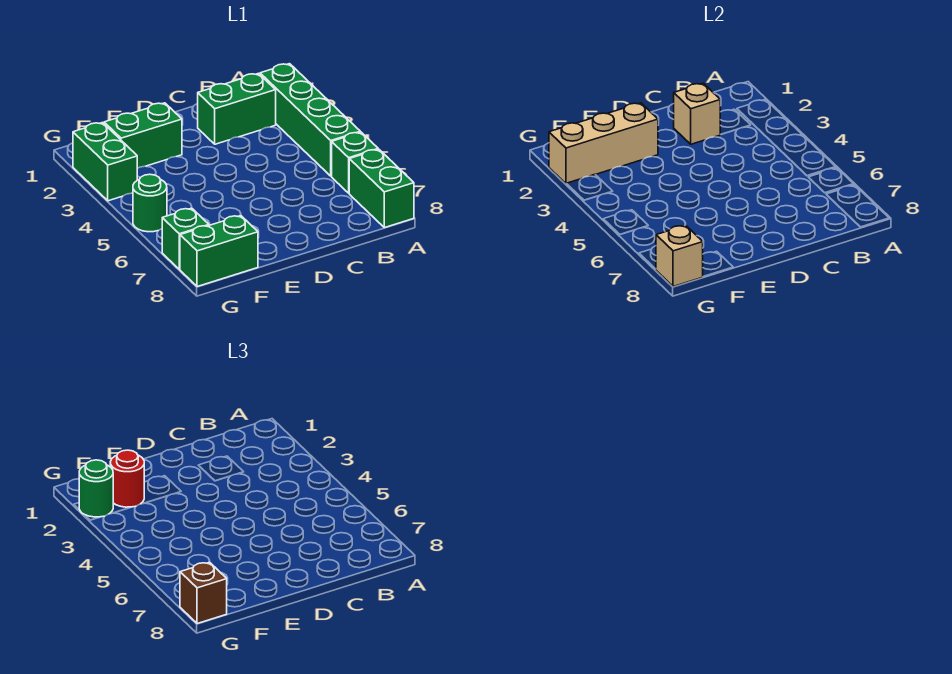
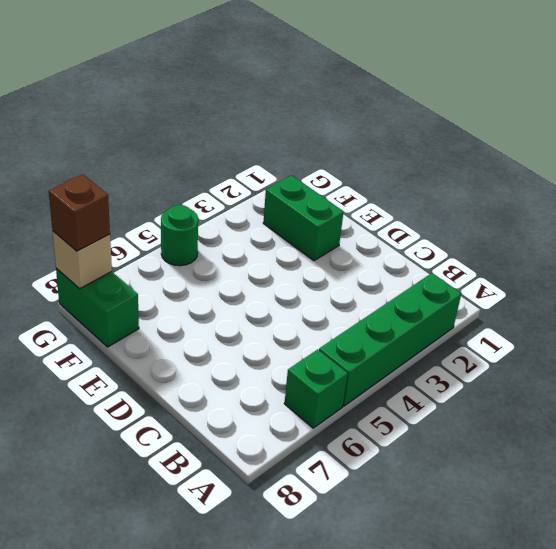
none -> green 1x2 brick [349,149,414,228]
none -> green 1x2 brick [198,73,276,144]
none -> green 1x2 brick [73,123,137,201]

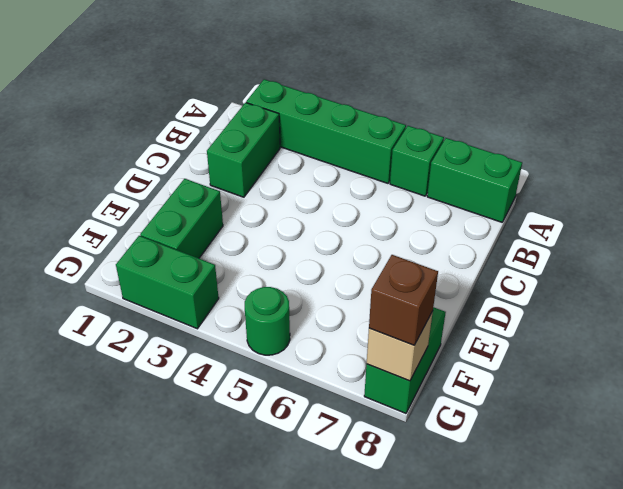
none -> green 1x1 brick [162,208,209,269]
none -> tan 1x1 brick [674,83,721,144]
none -> tan 1x3 brick [549,103,658,184]

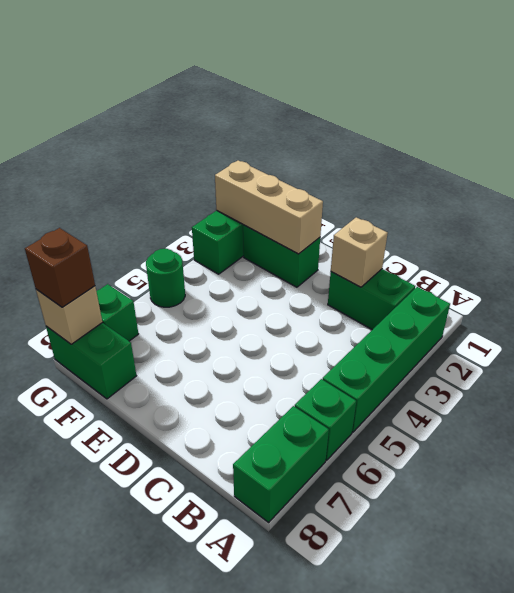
none -> red 1x1 round brick [110,450,144,507]
none -> green 1x1 round brick [79,460,113,517]

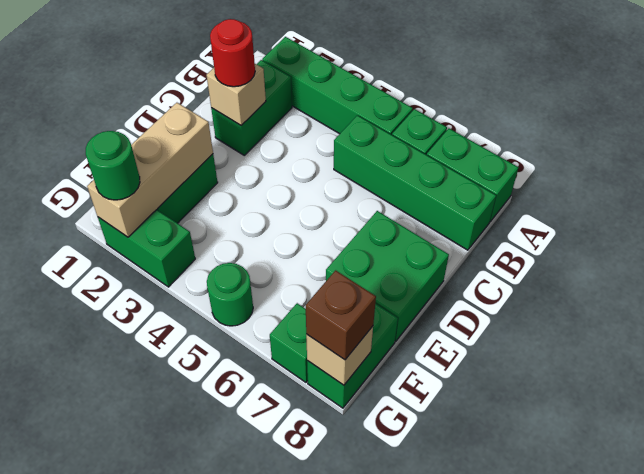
green 1x4 brick [334,115,496,250] -> none
red 1x1 round brick [210,19,255,87] -> red 1x1 round brick moved to [110,450,144,507]
green 2x2 brick [326,211,449,341] -> none

